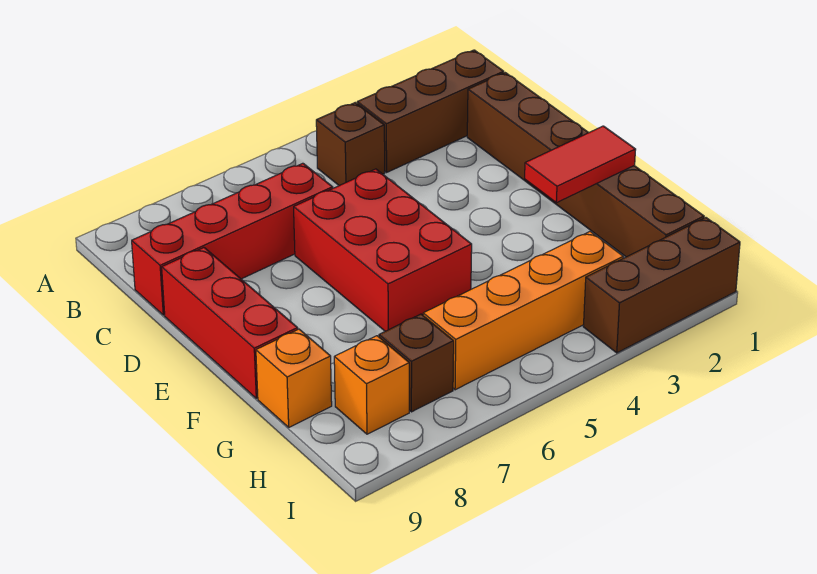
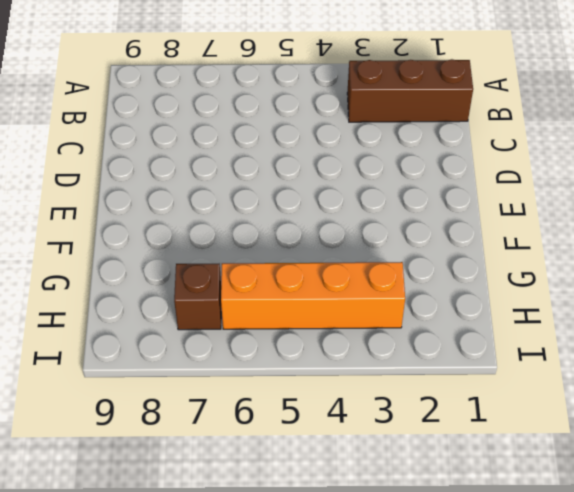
none -> brown 1x1 brick [316,103,385,186]
none -> brown 1x6 brick [467,73,704,257]
none -> red 1x4 brick [132,163,333,315]

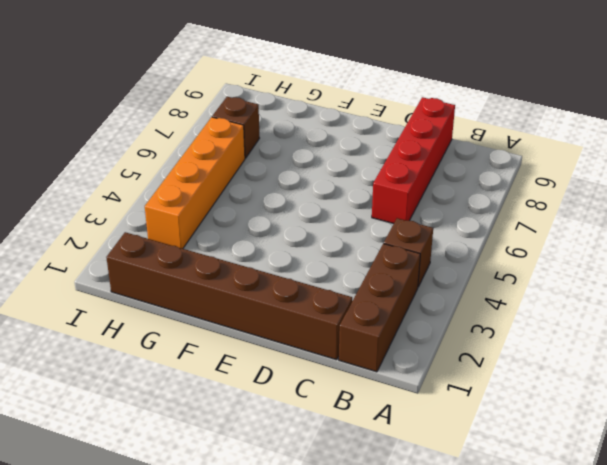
none -> red 2x3 brick [294,169,472,331]
none -> red 1x3 brick [162,248,298,398]
none -> orange 1x1 brick [256,329,332,427]

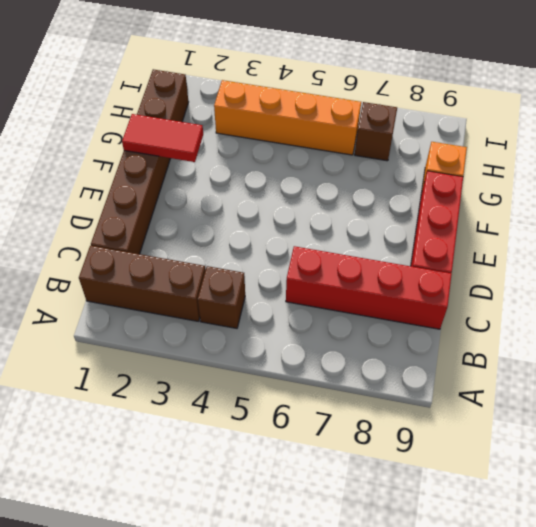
none -> red 2x3 brick [294,169,472,331]
none -> orange 1x1 brick [334,336,409,434]
none -> brown 1x3 brick [583,218,740,353]

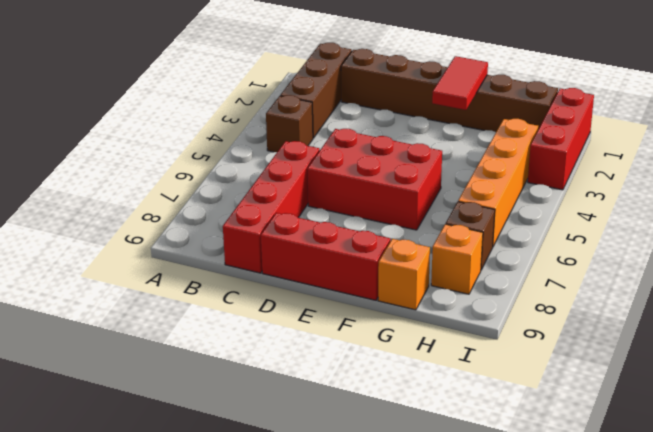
red 1x3 brick [528,88,594,190] -> brown 1x3 brick [583,218,740,353]

